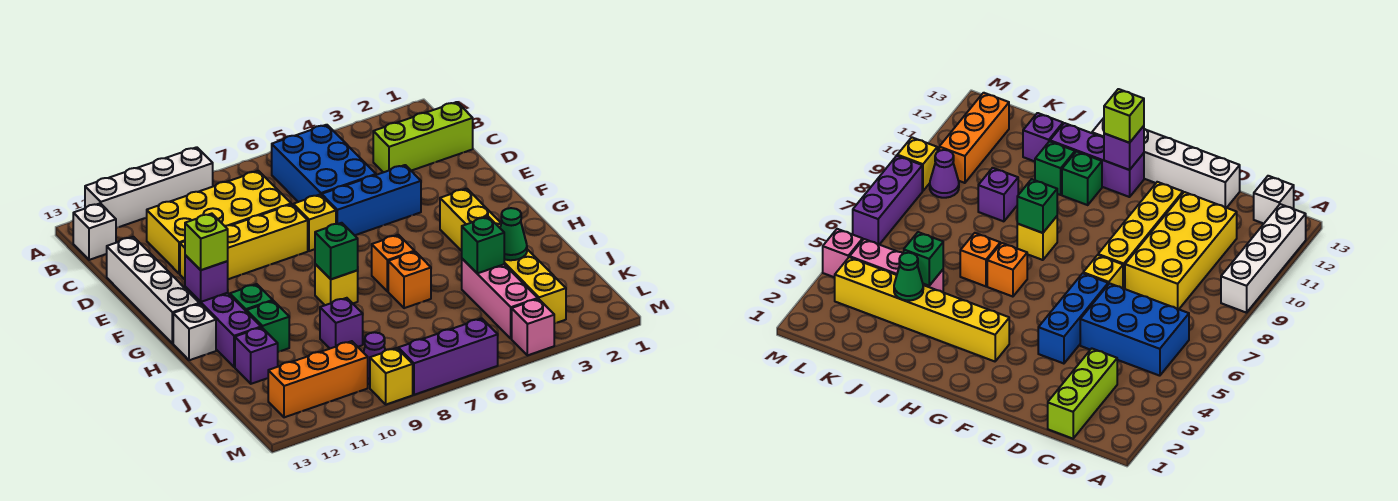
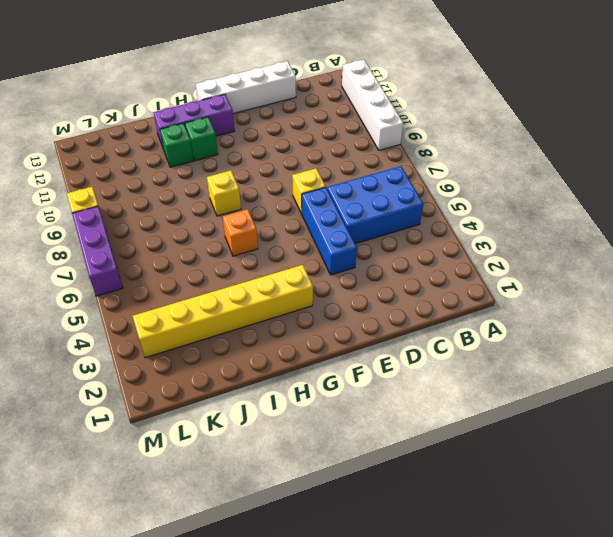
none -> white 1x1 brick [73,203,116,260]
none -> lime 1x3 brick [373,102,473,172]
none -> yellow 2x4 brick [147,171,291,274]
none -> yellow 1x4 brick [180,204,308,279]

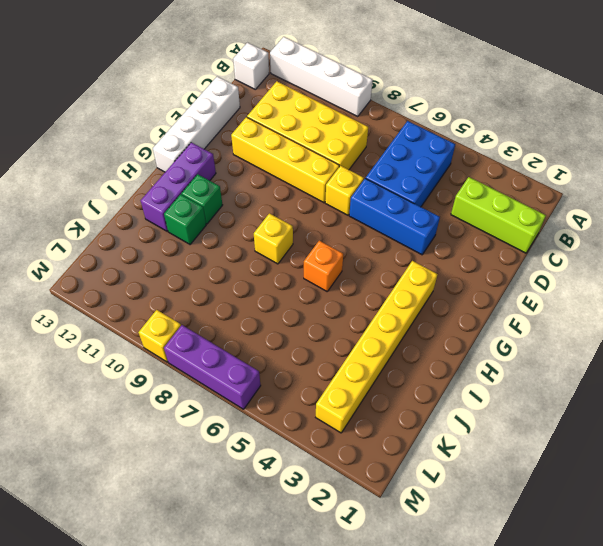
none -> white 1x1 brick [173,304,216,360]
none -> orange 1x1 brick [388,252,431,308]
none -> pink 1x3 brick [462,259,538,339]
none -> purple 1x1 brick [320,298,363,348]

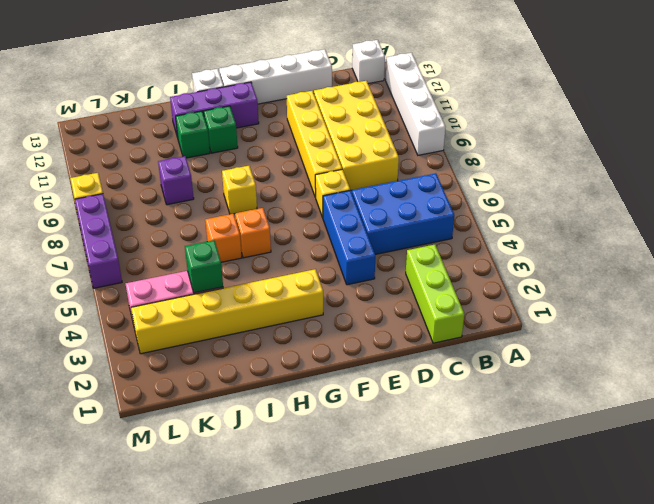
none -> purple 1x1 brick [235,327,278,384]
none -> purple 1x1 cone [363,332,385,384]
none -> orange 1x3 brick [268,341,368,417]
none -> pink 1x1 brick [512,299,554,355]

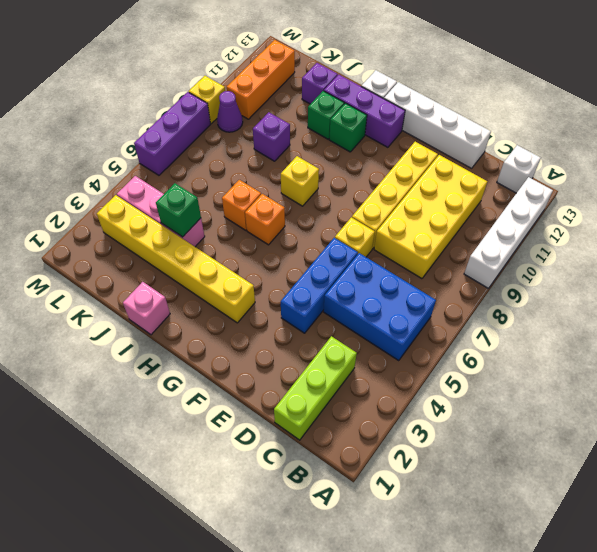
pink 1x1 brick [123,282,170,335] -> pink 1x1 brick moved to [512,299,554,355]
none -> purple 1x1 brick [185,255,228,302]
none -> green 1x1 brick [315,223,358,279]
none -> green 1x1 cone [500,208,527,260]
none -> lime 1x1 brick [185,214,228,270]

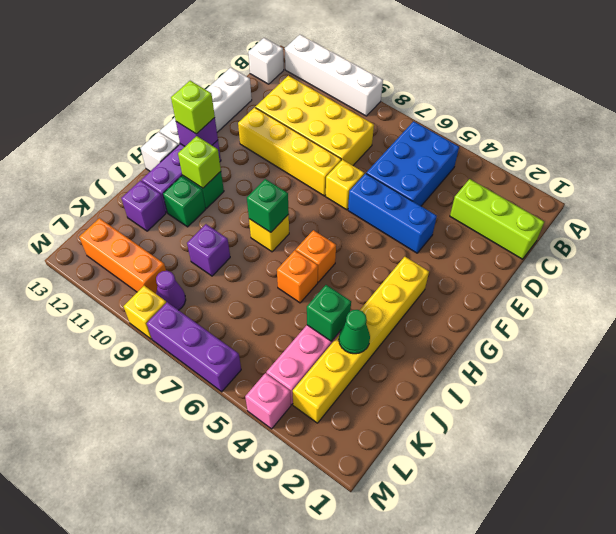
lime 1x1 brick [178,136,221,188] -> none

